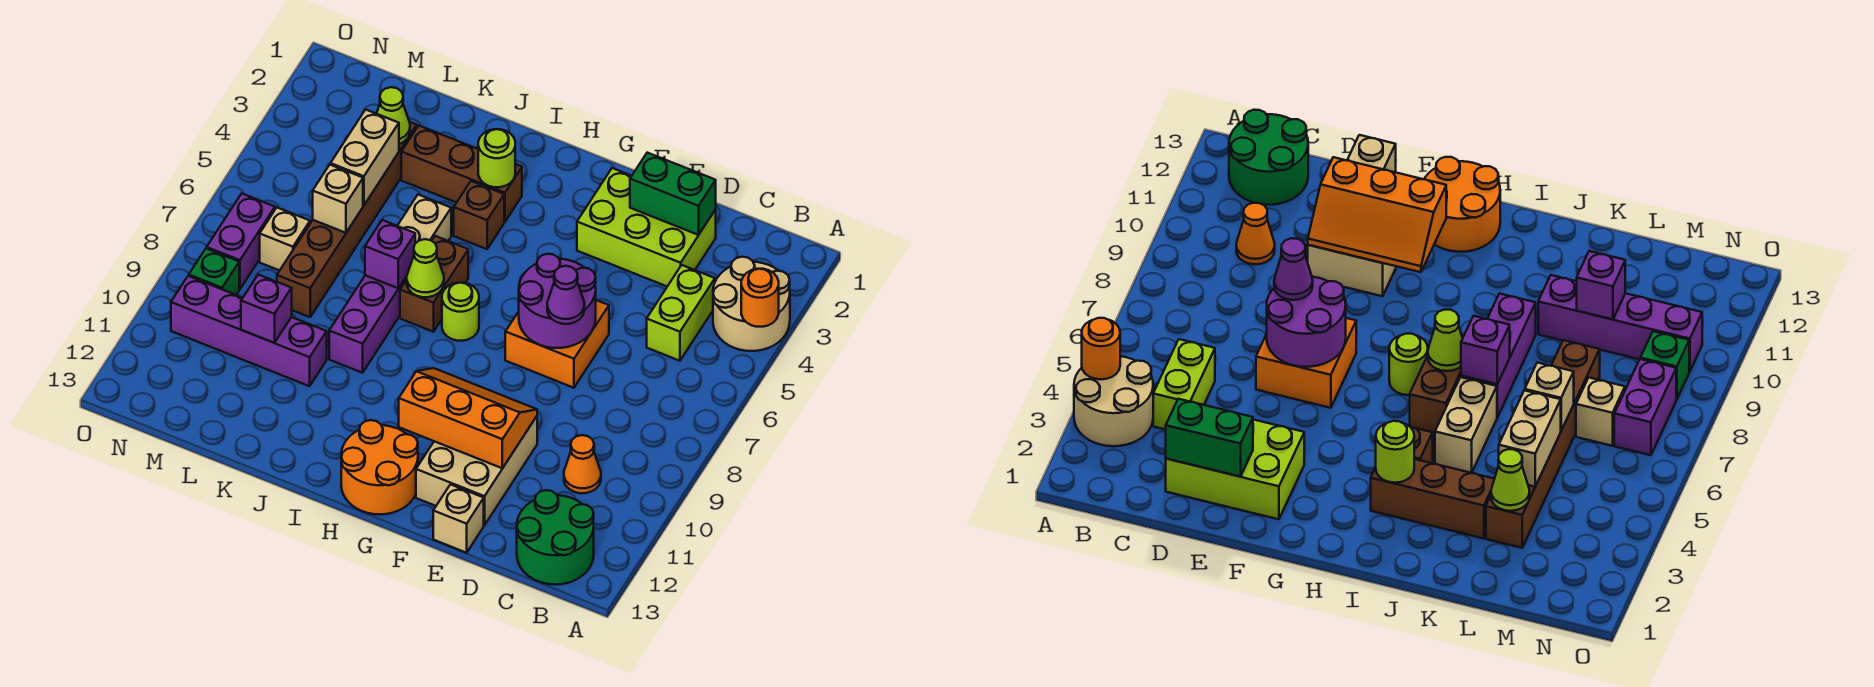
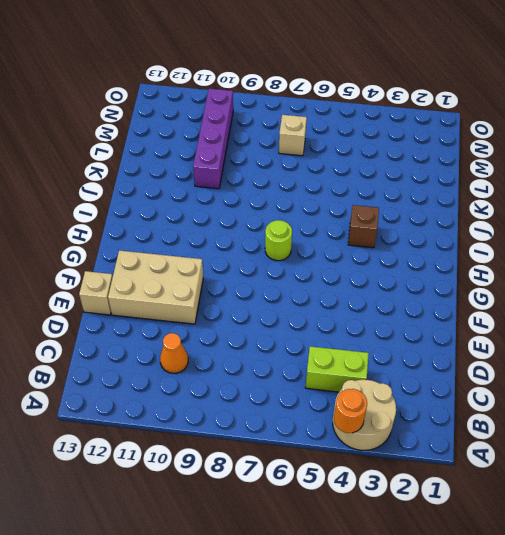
none -> green 2x2 round brick [517,490,594,585]
none -> lime 2x3 brick [577,168,716,286]
none -> orange 2x2 brick [505,300,609,388]
none -> orange 2x2 round brick [341,420,418,515]

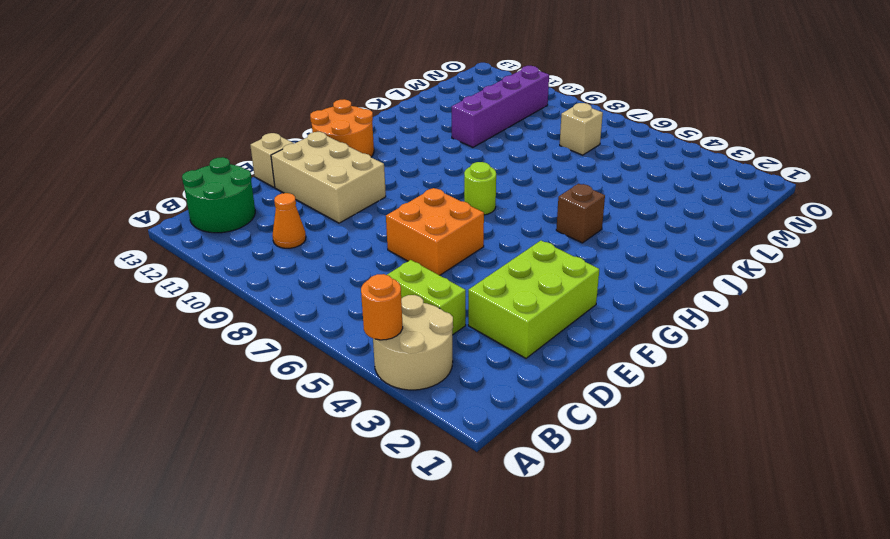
none -> brown 1x3 brick [401,125,522,222]
none -> brown 1x2 brick [400,236,468,332]
none -> tan 1x2 brick [398,195,451,243]
none -> purple 1x3 brick [329,275,407,373]

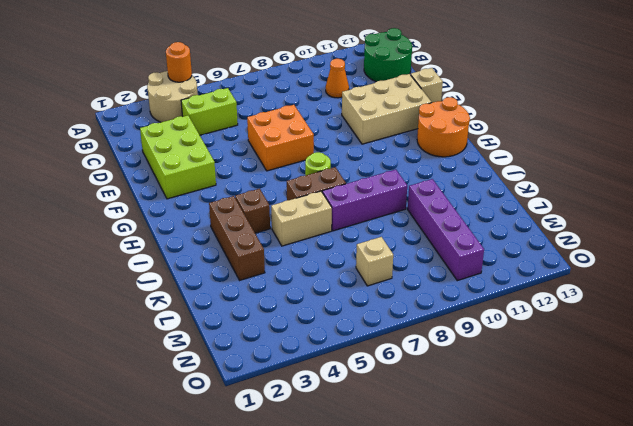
none -> brown 1x6 brick [277,122,417,317]
none -> purple 1x2 brick [207,194,275,289]
none -> green 1x1 brick [189,248,239,295]
none -> green 1x2 brick [630,153,716,235]

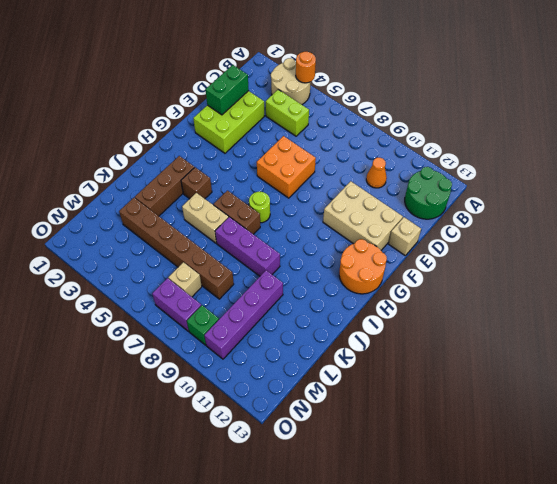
none -> purple 2x2 round brick [519,254,596,348]
none -> orange 2x3 slope [399,368,537,468]
none -> lime 1x1 round brick [478,129,515,187]
none -> lime 1x1 cone [406,239,444,297]

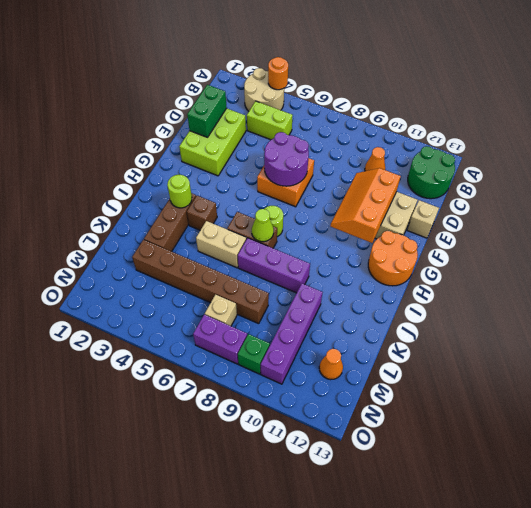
orange 1x1 cone [319,349,343,380] -> none
none -> purple 1x1 brick [365,220,415,288]
none -> lime 1x1 cone [376,87,410,144]
none -> tan 1x2 brick [331,110,399,205]
none -> tan 1x1 brick [313,165,363,233]

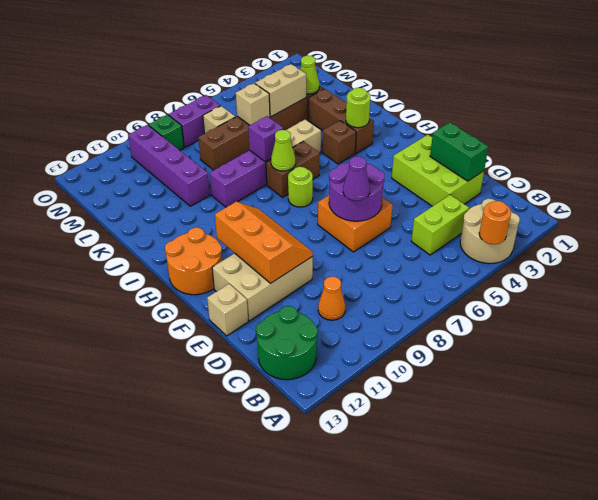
none -> purple 1x1 brick [241,275,292,343]

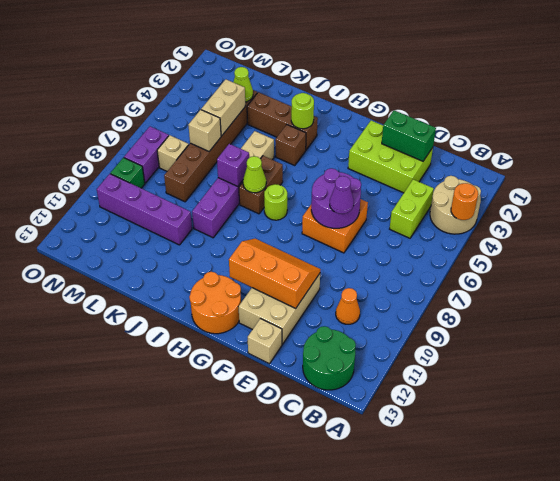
none -> purple 1x1 brick [241,275,292,343]

